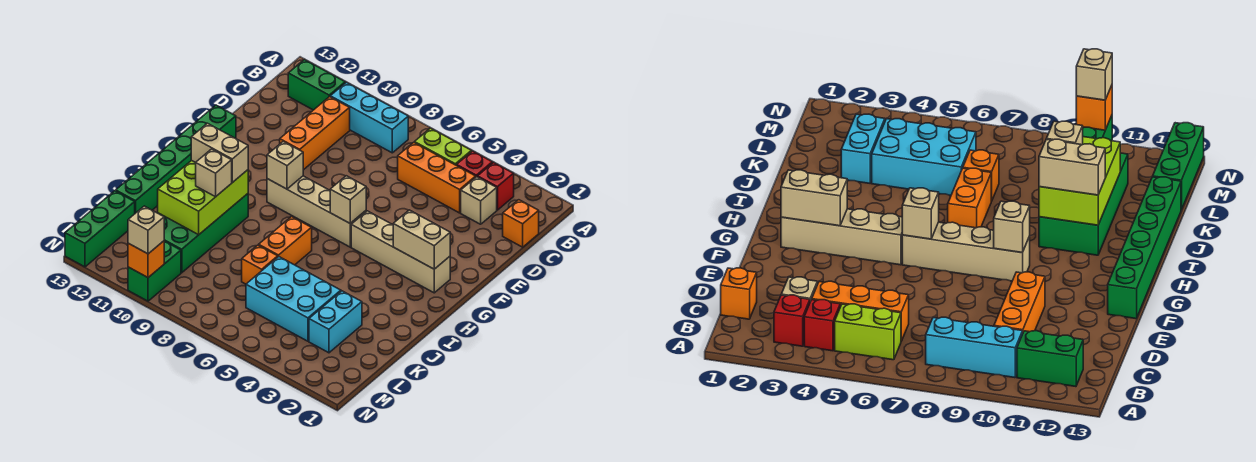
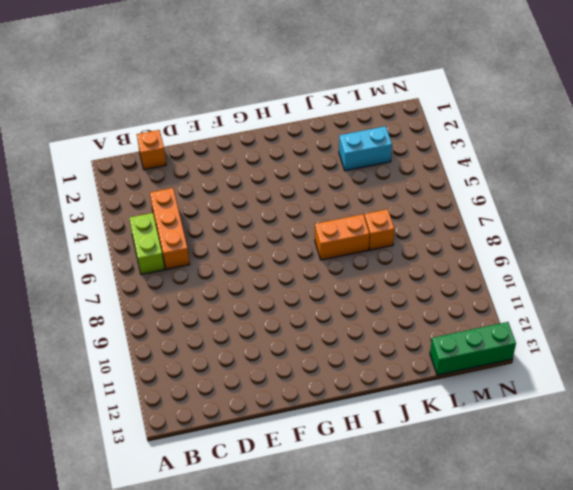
none -> red 1x1 brick [478,162,514,210]
none -> red 1x1 brick [456,151,493,177]
none -> cyan 1x3 brick [330,82,408,153]

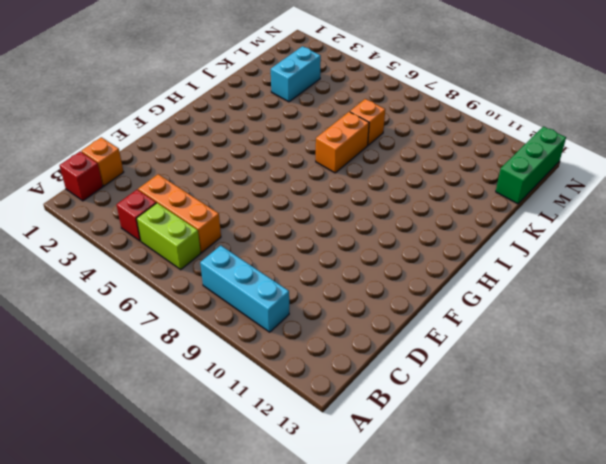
red 1x1 brick [60,152,103,201] -> red 1x1 brick moved to [478,162,514,210]
none -> green 1x2 brick [288,60,345,110]
none -> tan 1x1 brick [461,177,497,224]
none -> orange 1x3 brick [280,97,350,170]

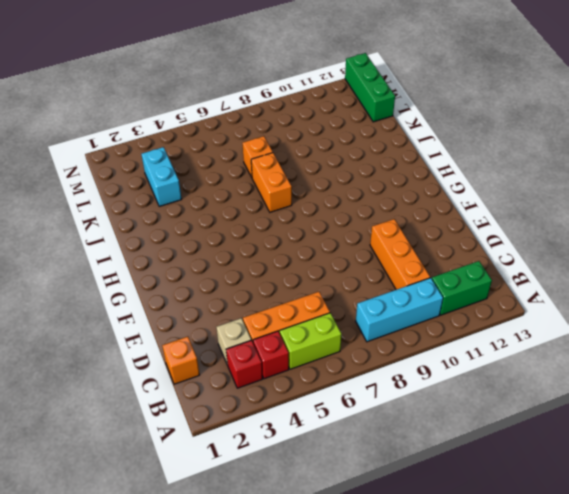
none -> green 1x6 brick [116,105,236,213]
none -> tan 1x4 brick [351,211,450,293]
none -> tan 1x4 brick [267,176,366,247]

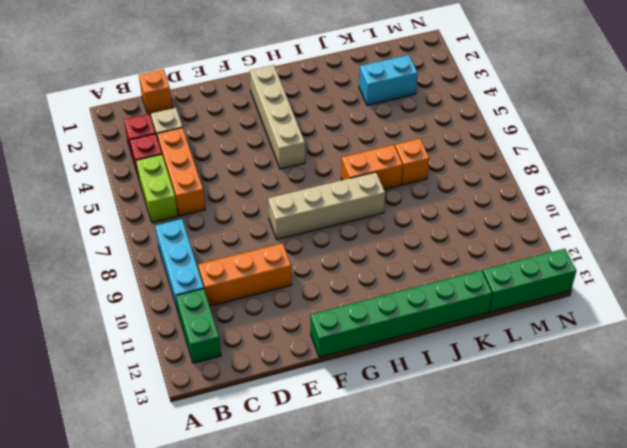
tan 1x4 brick [268,172,385,239] -> tan 1x4 brick turned to [267,176,366,247]
none -> green 2x4 brick [158,194,248,273]
none -> cyan 2x3 brick [246,257,341,341]
none -> green 1x2 brick [128,241,181,301]

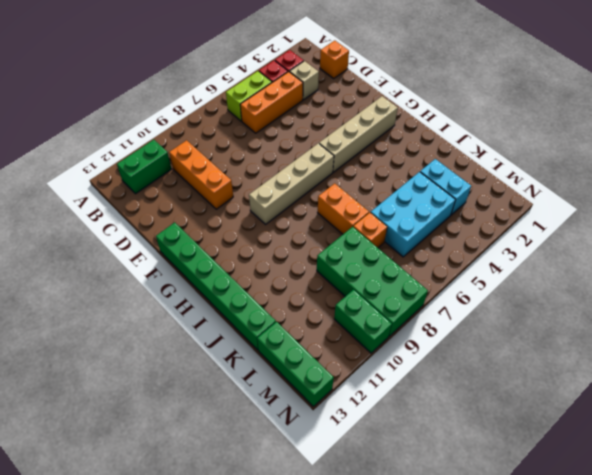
green 2x4 brick [317,227,428,336] -> green 2x4 brick moved to [158,194,248,273]
none -> cyan 1x3 brick [330,82,408,153]
none -> tan 1x2 brick [393,210,450,269]
none -> tan 1x1 brick [330,176,366,223]

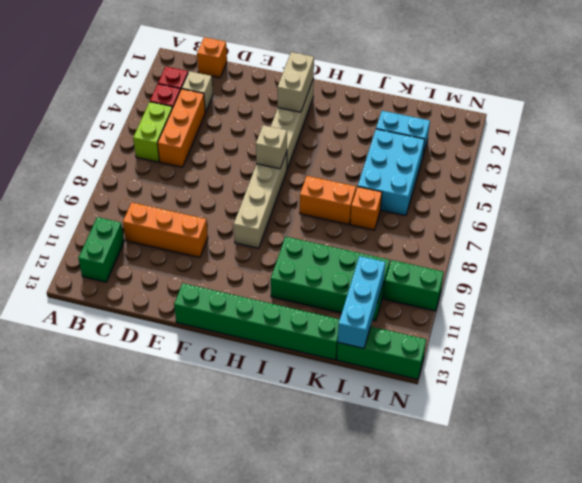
cyan 1x3 brick [338,256,385,348] -> cyan 1x3 brick moved to [330,82,408,153]
none -> tan 1x1 brick [267,141,303,189]
none -> lime 2x3 brick [158,160,248,235]
none -> orange 1x1 brick [128,241,164,277]

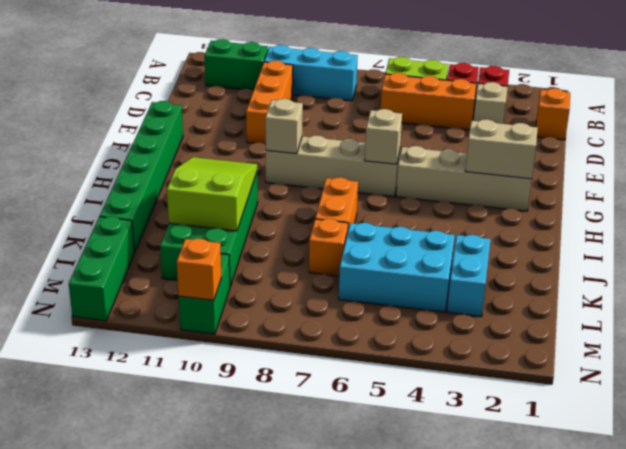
lime 2x3 slope [167,157,257,231] -> lime 2x3 brick [158,160,248,235]
none -> tan 1x2 brick [191,123,248,183]
none -> tan 1x1 brick [196,149,232,197]
none -> tan 1x1 brick [128,206,164,254]

